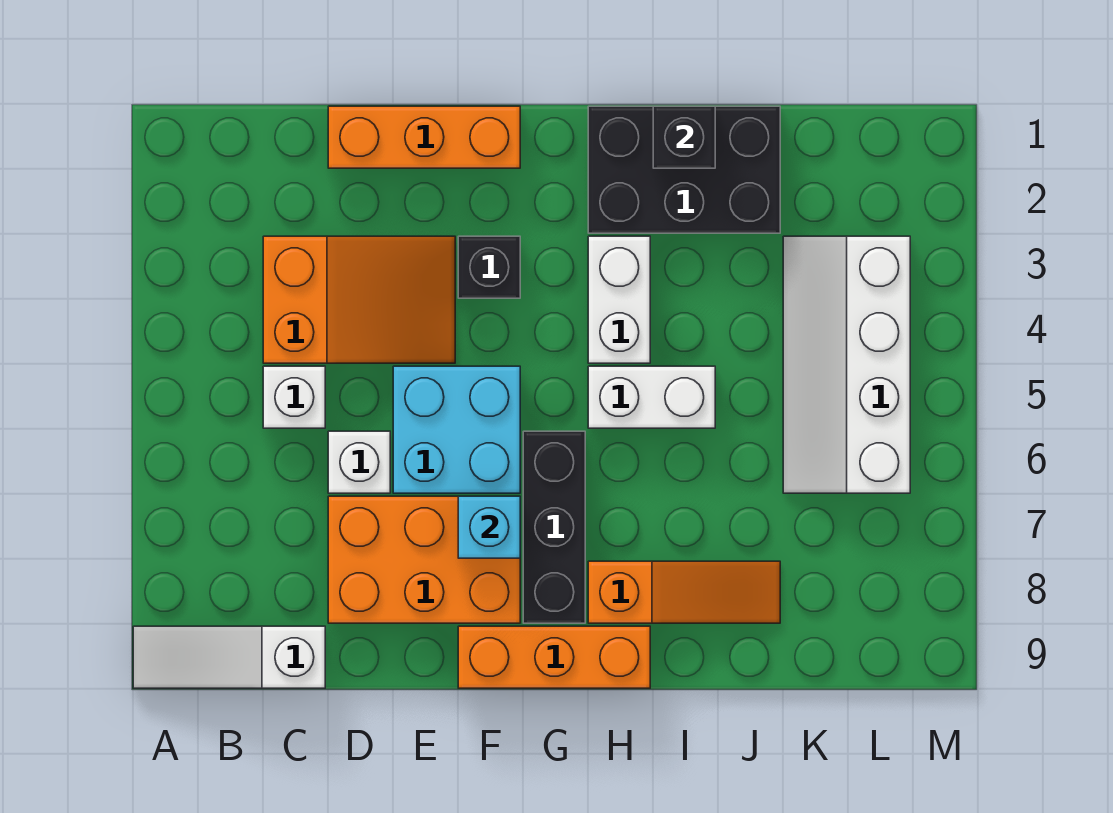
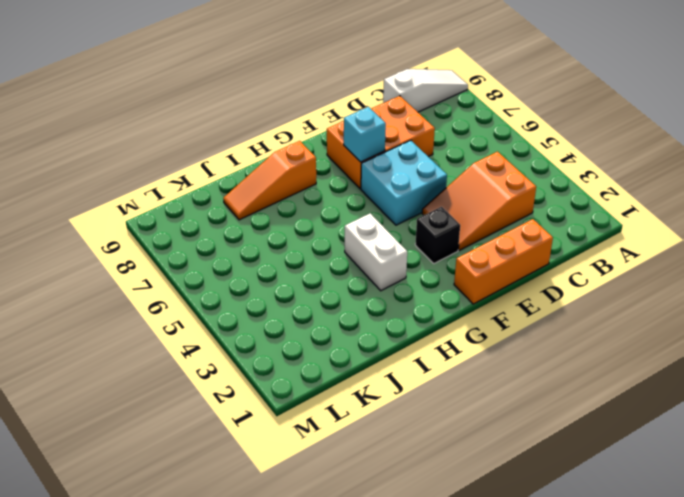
none -> white 1x1 brick [263,366,325,428]
none -> white 1x1 brick [328,431,390,493]
none -> orange 1x3 brick [458,626,650,688]

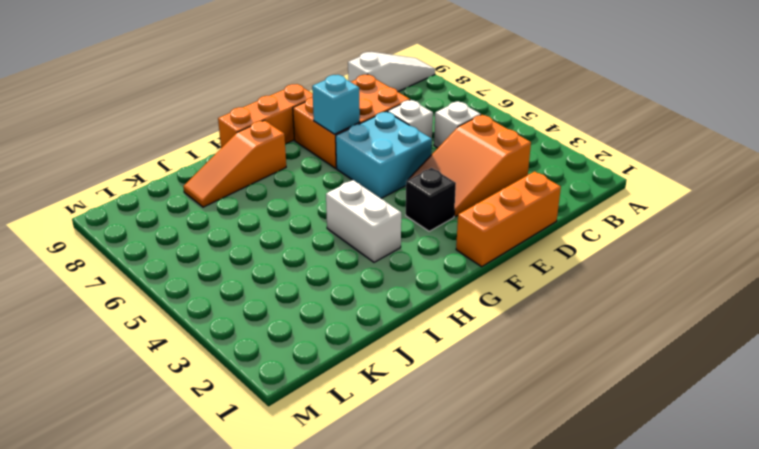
none -> black 1x3 brick [523,431,585,623]
none -> black 2x3 brick [588,106,780,233]
none -> white 1x2 brick [588,366,715,428]

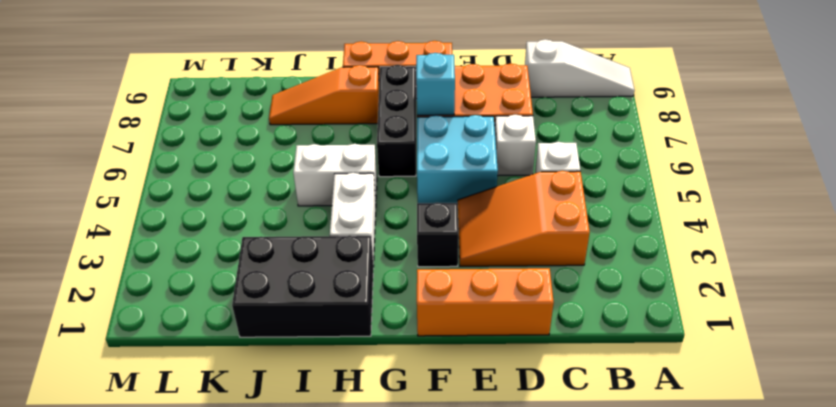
none -> white 2x4 slope [783,236,910,493]
none -> black 1x1 brick [653,106,715,168]

